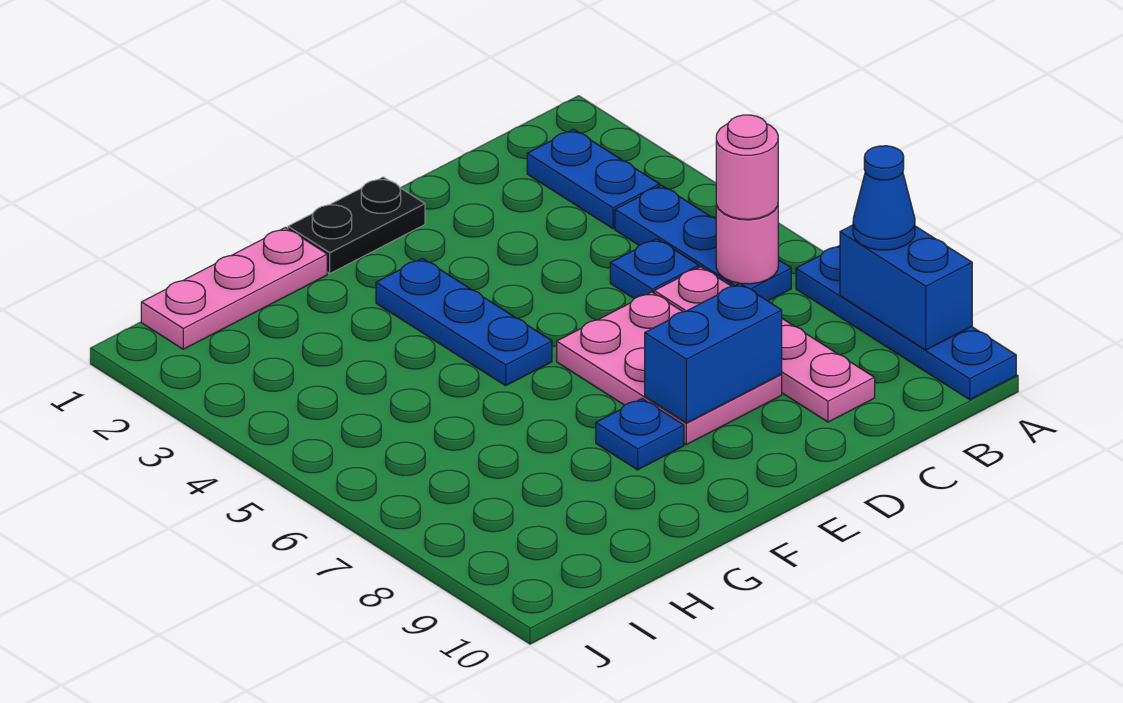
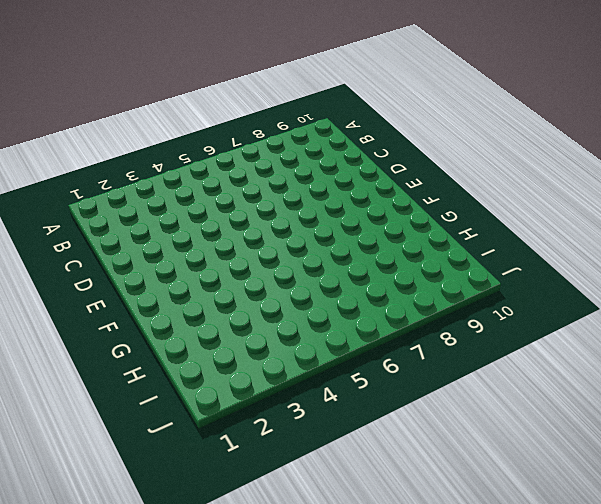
none -> blue 1x4 plate [796,246,1016,399]
none -> blue 1x2 plate [527,129,660,229]
none -> blue 1x3 plate [615,185,791,301]

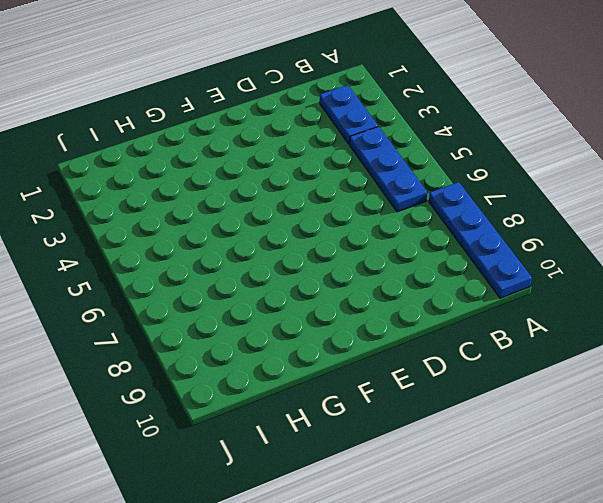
none -> blue 1x1 plate [610,239,699,299]
none -> pink 1x4 plate [654,267,875,422]
none -> pink 2x3 plate [557,292,782,445]

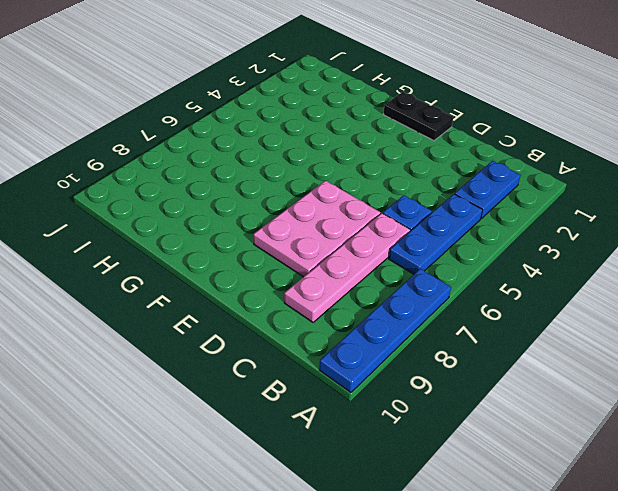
none -> blue 1x3 plate [376,258,552,386]
none -> blue 1x1 plate [596,399,684,470]
none -> pink 1x3 plate [141,228,327,349]

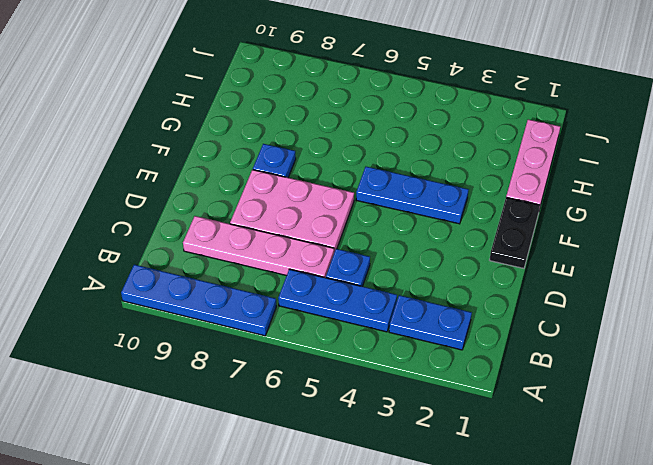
none -> blue 1x2 brick [840,225,972,350]
none -> pink 1x1 round brick [716,204,778,284]
none -> blue 1x2 brick [645,283,782,423]

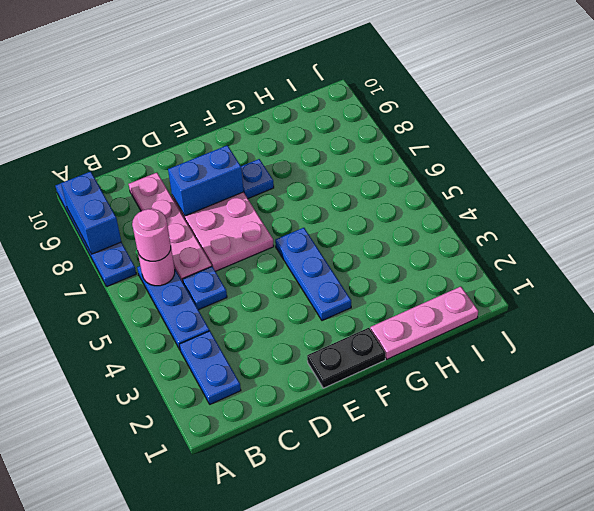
none -> blue 1x1 cone [853,146,915,250]

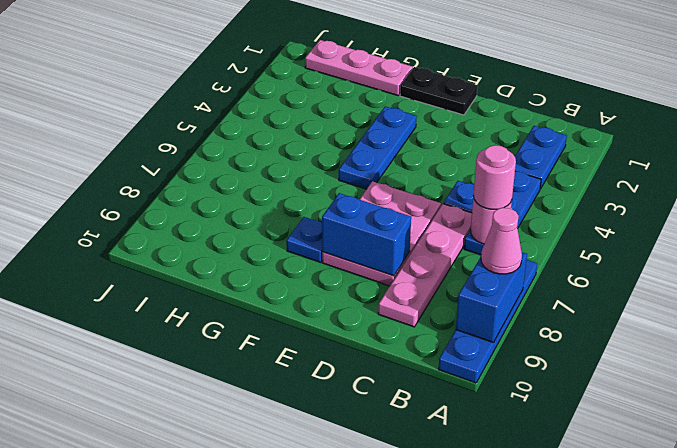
pink 1x1 cone [481,208,522,274] -> blue 1x1 cone [853,146,915,250]

